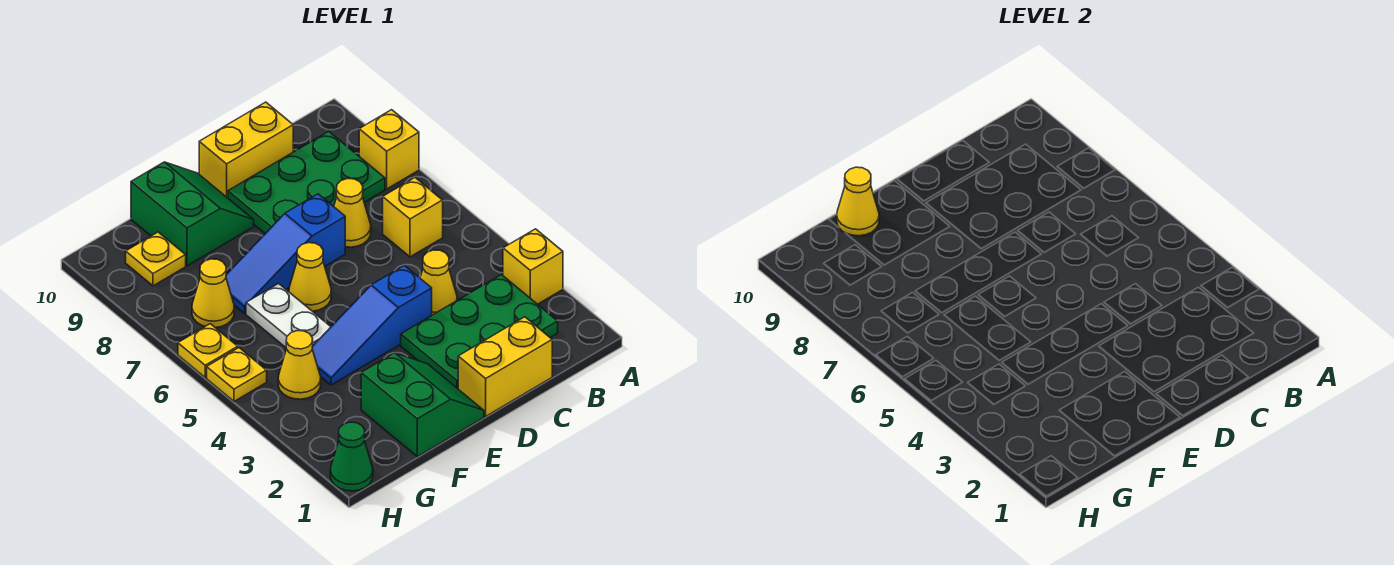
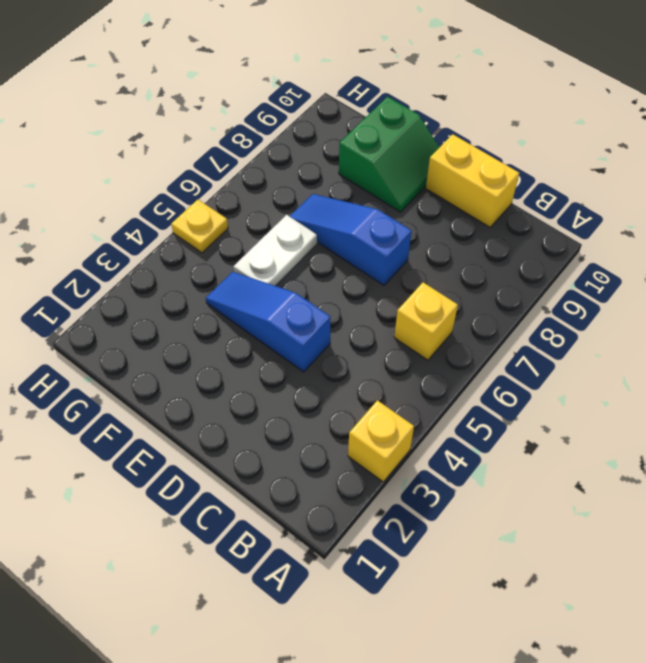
none -> yellow 1x1 brick [359,110,419,189]
none -> green 2x3 plate [401,275,558,389]
none -> green 2x3 plate [228,131,385,234]

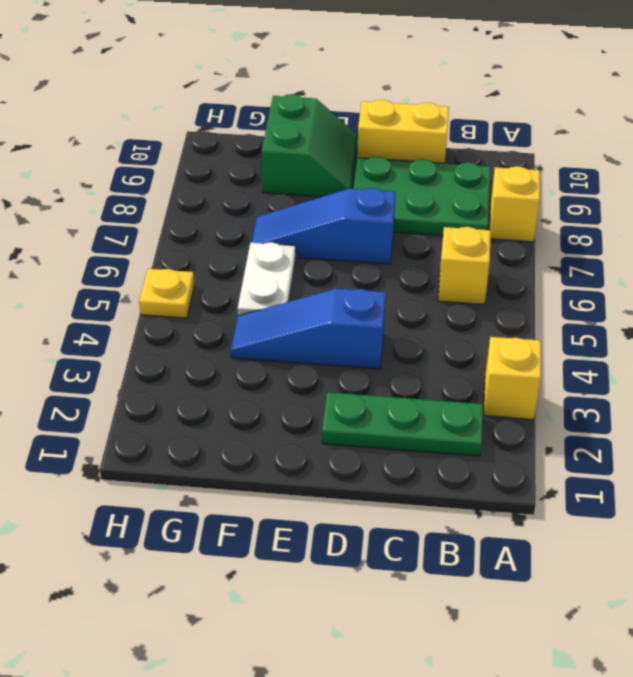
green 1x3 plate [322,392,483,456] -> green 2x3 plate [401,275,558,389]
none -> yellow 1x2 brick [458,317,552,416]
none -> yellow 1x1 cone [420,250,457,315]
none -> yellow 1x1 cone [334,179,371,247]

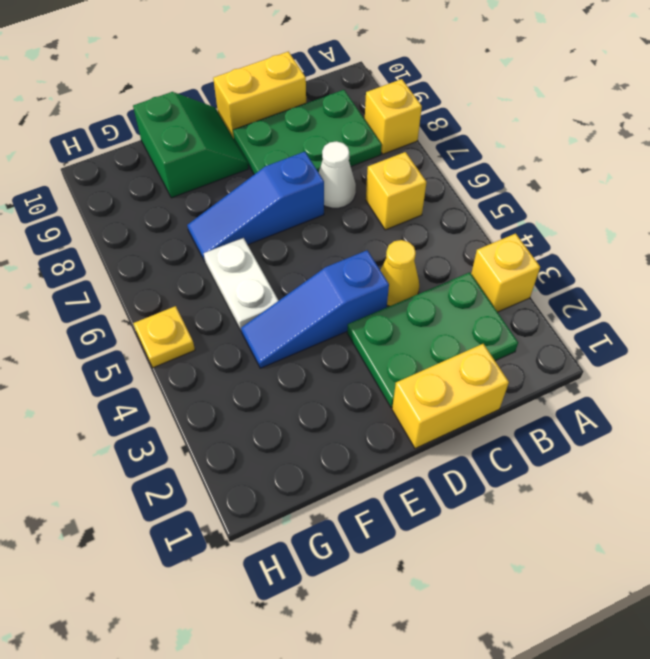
white 1x1 cone [319,141,356,208] -> yellow 1x1 cone [334,179,371,247]
none -> green 2x2 slope [361,353,484,457]
none -> yellow 1x1 cone [289,243,331,311]
none -> yellow 1x1 cone [278,331,321,399]

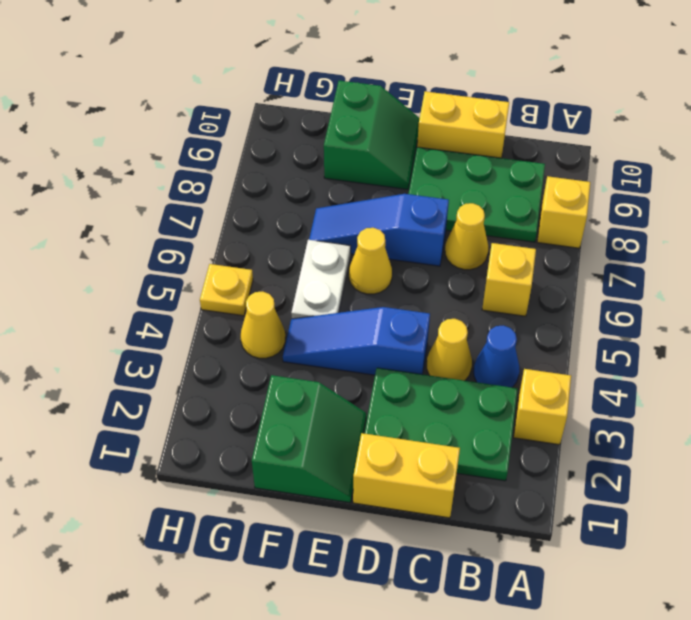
blue 1x1 cone [474,325,520,387] -> none
none -> yellow 1x1 cone [192,259,234,328]
none -> yellow 1x1 plate [126,232,186,286]
none -> green 1x1 cone [330,422,373,491]

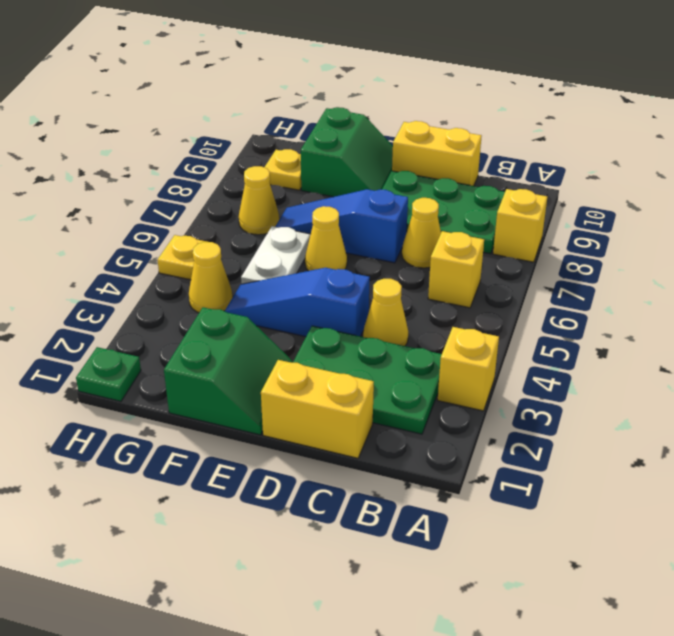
green 1x1 plate [76,347,141,401] -> green 1x1 cone [330,422,373,491]
none -> yellow 1x1 plate [178,324,238,377]
none -> yellow 1x1 cone [837,167,879,236]

